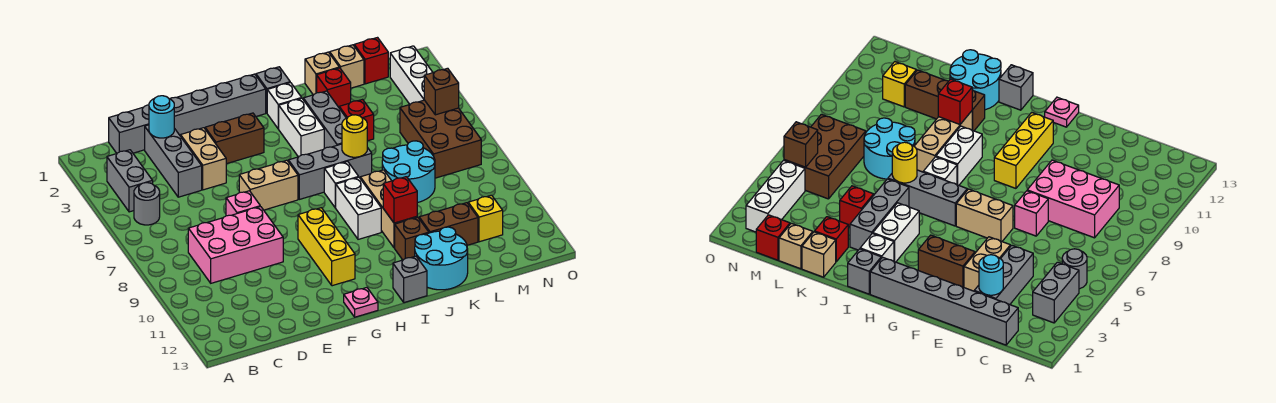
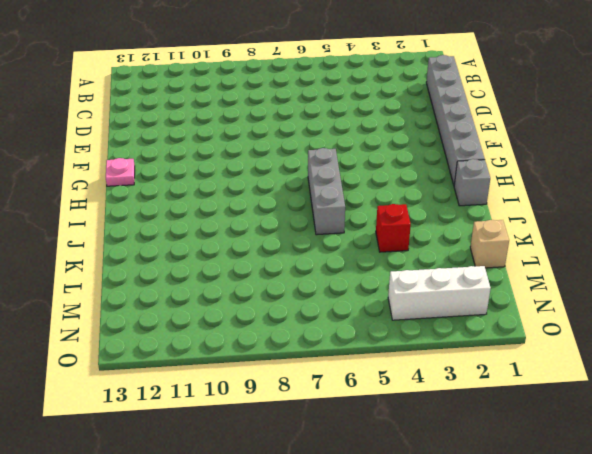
none -> grey 1x2 brick [107,150,153,212]
none -> grey 1x1 round brick [134,183,160,225]
none -> pink 2x3 brick [188,207,283,283]
none -> grey 1x3 brick [145,125,202,197]

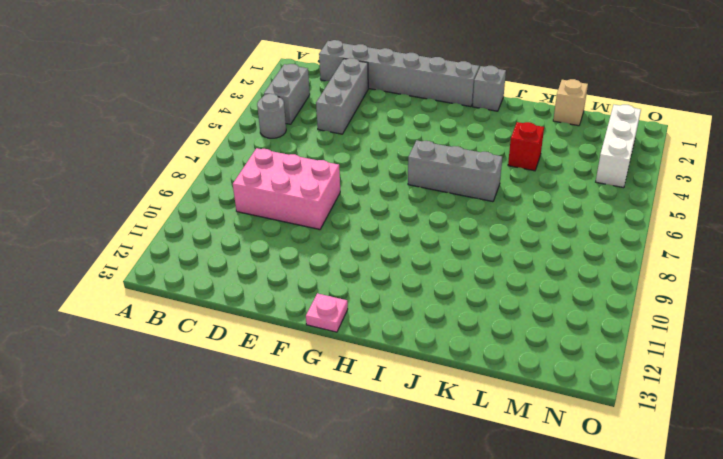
none -> tan 1x2 brick [181,128,226,190]
none -> pink 1x1 brick [226,191,260,216]
none -> brown 1x2 brick [205,113,264,164]
none -> tan 1x2 brick [239,160,298,210]

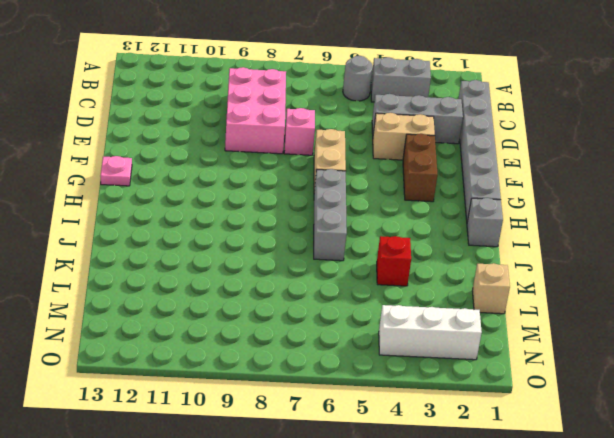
none -> yellow 1x3 brick [298,208,355,286]
none -> white 1x1 brick [267,83,301,129]
none -> white 1x2 brick [279,98,324,157]
none -> white 1x1 brick [324,161,358,208]

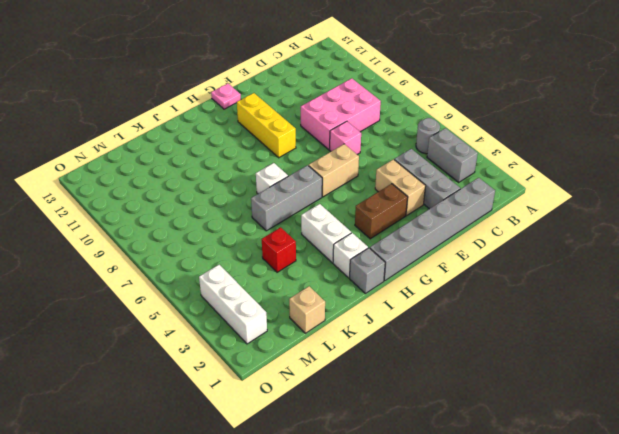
none -> white 1x2 brick [336,177,381,239]
none -> grey 1x1 brick [393,256,427,303]
none -> grey 1x3 brick [303,91,346,149]
none -> tan 1x3 brick [360,170,417,248]

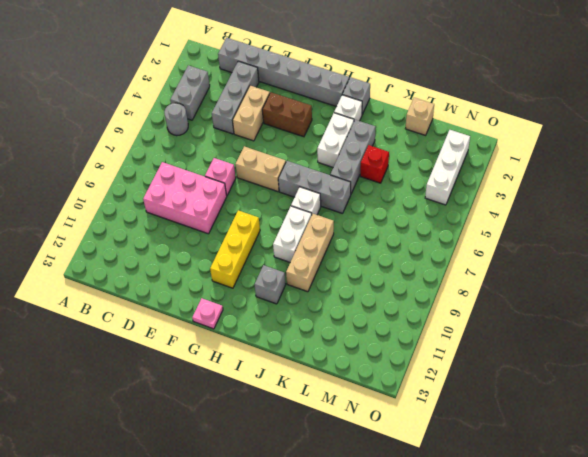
grey 1x1 brick [254,265,286,304] -> grey 1x1 brick moved to [393,256,427,303]
none -> brown 1x1 brick [395,217,429,260]
none -> cyan 2x2 round brick [415,227,468,290]
none -> tan 1x1 brick [305,52,339,95]
none -> red 1x1 brick [317,68,351,107]

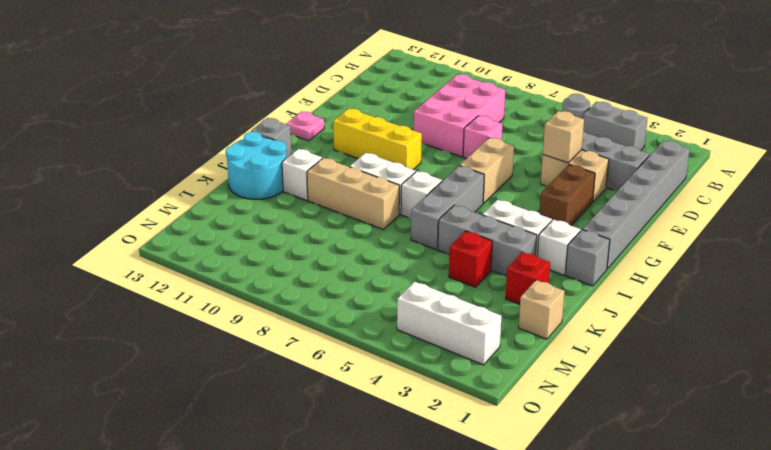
tan 1x1 brick [543,111,584,163] -> tan 1x1 brick moved to [305,52,339,95]
white 1x1 brick [282,149,322,200] -> brown 1x1 brick [395,217,429,260]
none -> cyan 2x2 round brick [382,141,435,203]
none -> brown 1x2 brick [419,203,478,245]
none -> red 1x1 brick [354,38,388,84]
none -> brown 2x3 brick [400,100,481,178]

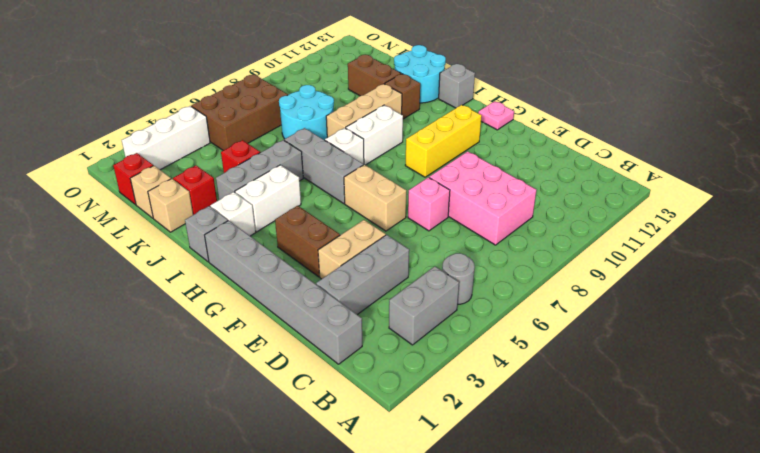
none -> yellow 1x1 brick [468,195,503,242]
none -> cyan 1x1 round brick [149,96,174,138]
none -> yellow 1x1 round brick [342,115,367,157]
none -> red 1x1 brick [383,177,417,223]

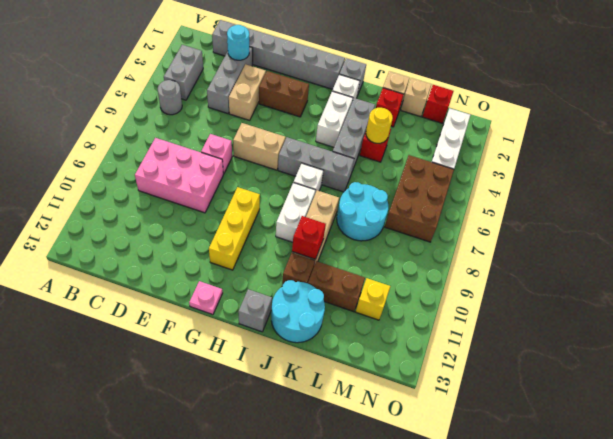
yellow 1x1 round brick [366,108,393,143] -> yellow 1x1 round brick moved to [342,115,367,157]
none -> brown 1x1 brick [424,68,459,115]

